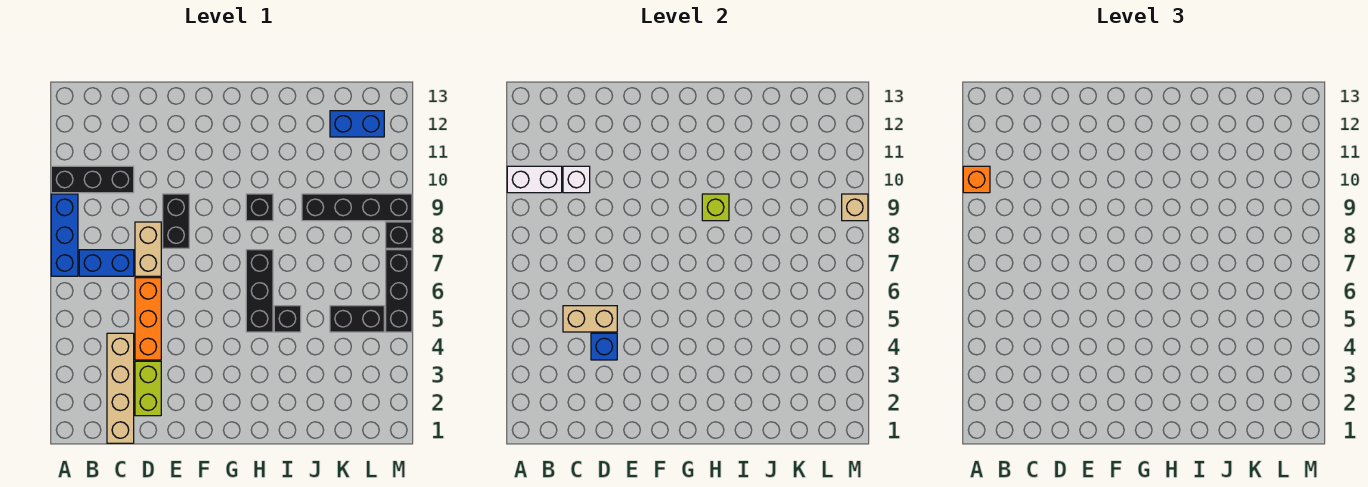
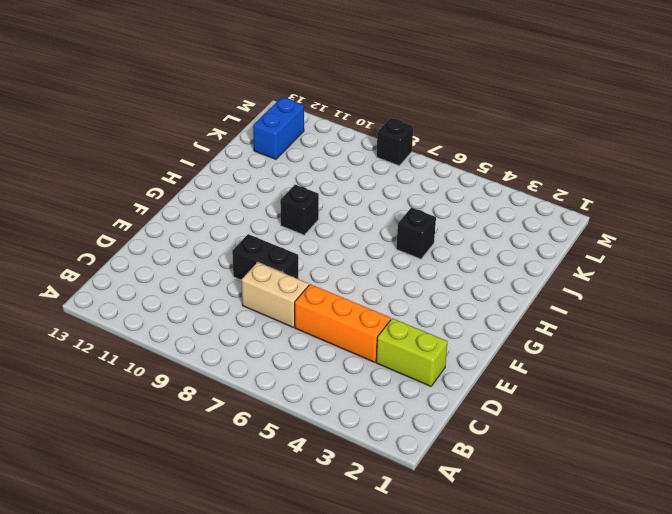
none -> blue 1x3 brick [51,194,78,276]
none -> black 1x3 brick [51,166,134,193]
none -> blue 1x2 brick [79,250,134,276]

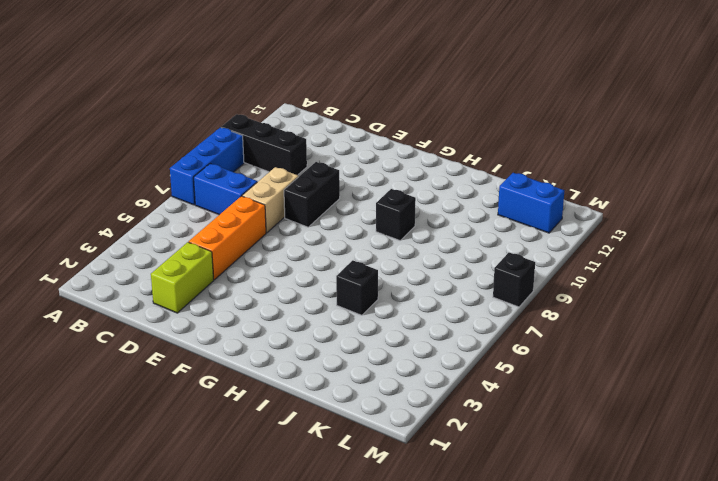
none -> tan 1x4 brick [107,333,134,443]
none -> black 1x3 brick [246,250,273,332]
none -> black 1x4 brick [302,194,412,221]

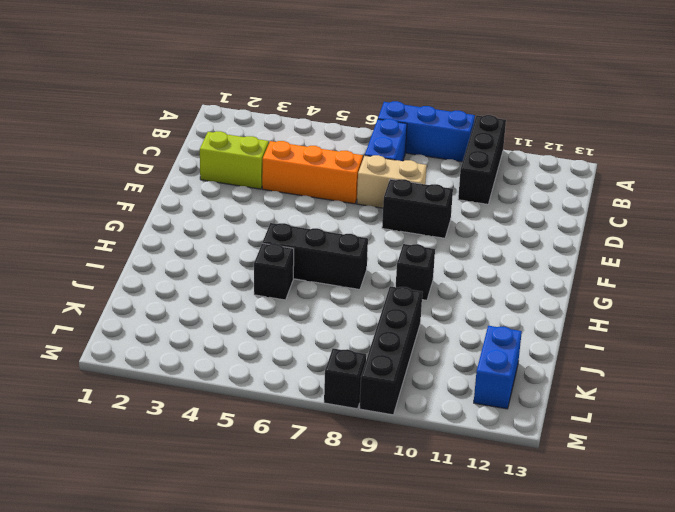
none -> tan 1x4 brick [107,333,134,443]
none -> black 1x2 brick [330,306,384,332]
none -> black 1x3 brick [386,250,412,332]

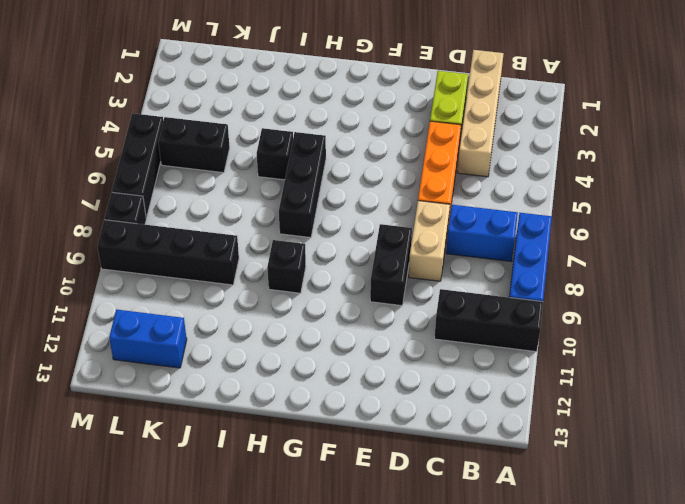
none -> white 1x2 brick [507,166,562,193]
none -> tan 1x2 brick [563,306,617,332]
none -> white 1x1 brick [563,166,590,193]

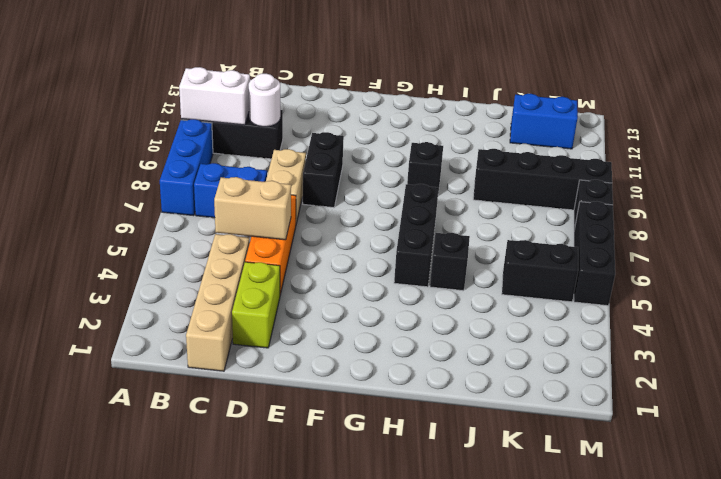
white 1x1 round brick [249,74,280,127] -> white 1x1 brick [563,166,590,193]
none -> blue 1x1 brick [591,333,617,360]
none -> lime 1x1 brick [702,194,729,221]
none -> tan 1x1 brick [842,194,868,221]

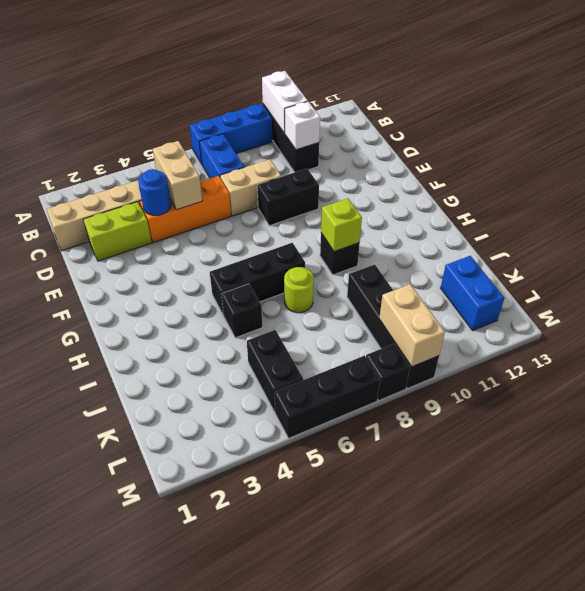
blue 1x1 round brick [138,169,171,215] -> blue 1x1 brick [591,333,617,360]
lime 1x1 round brick [284,267,314,313] -> none
tan 1x2 brick [379,284,445,367] -> tan 1x1 brick [842,194,868,221]
none -> orange 1x1 brick [963,166,990,193]

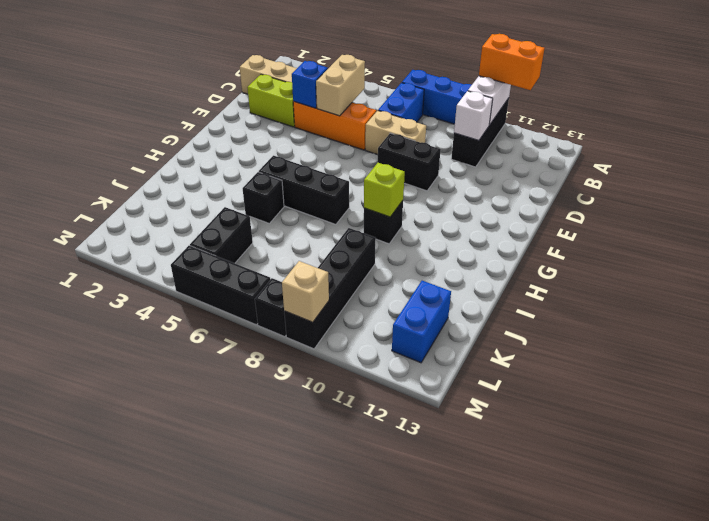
orange 1x2 brick [479,34,545,90] -> orange 1x1 brick [963,166,990,193]

